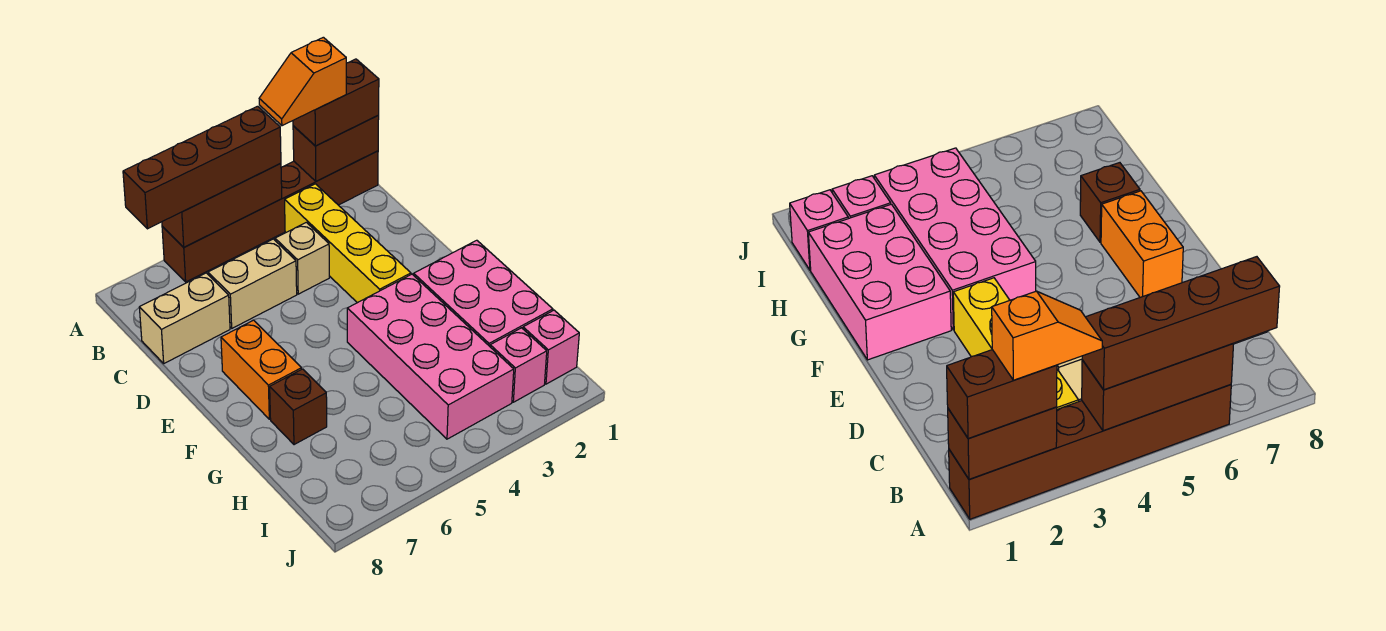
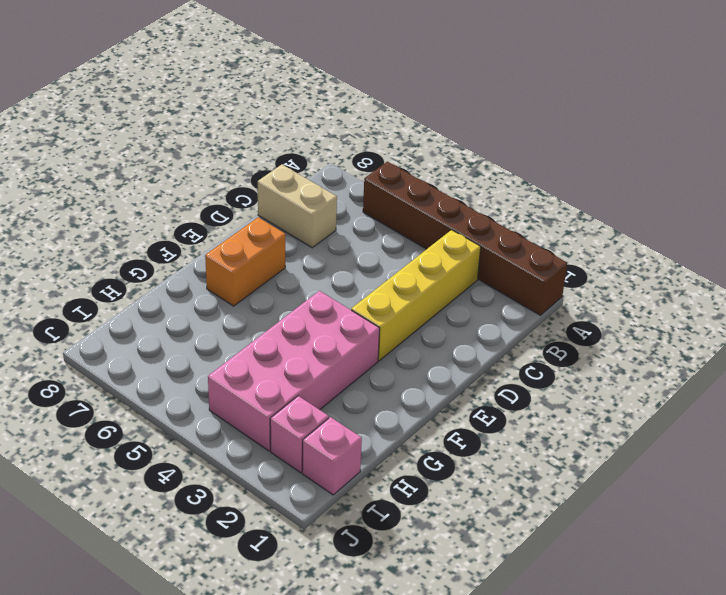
none -> tan 1x1 brick [275,222,329,294]
none -> tan 1x2 brick [208,239,297,328]
none -> pink 2x3 brick [414,240,553,346]

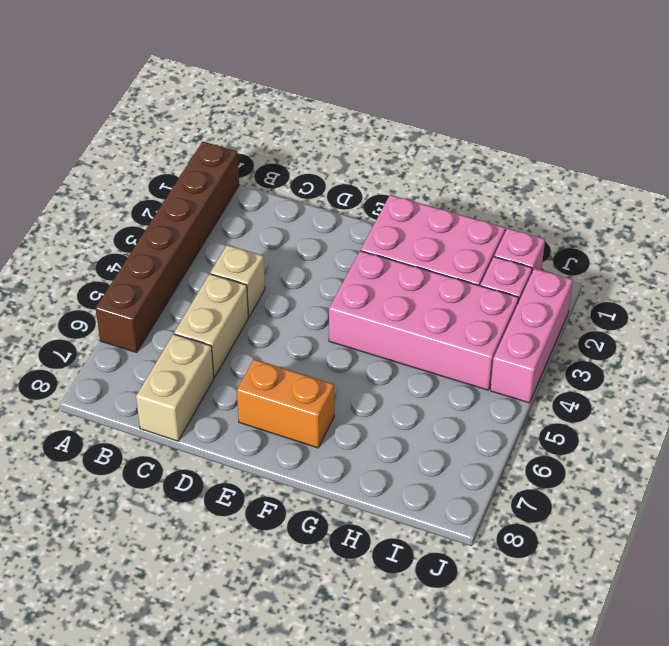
pink 1x3 brick [490,268,573,403] -> none
none -> yellow 1x4 brick [285,184,411,303]
none -> brown 1x1 brick [270,369,327,445]
none -> brown 1x2 brick [293,116,379,181]

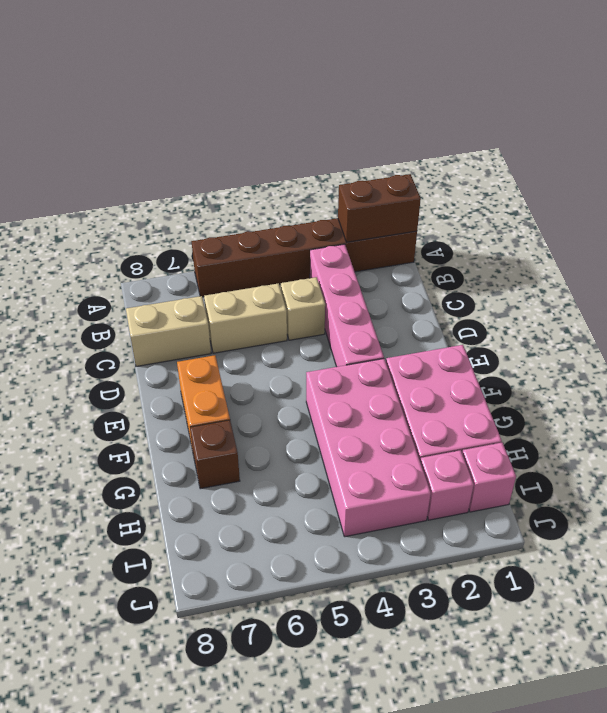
pink 1x4 brick [310,244,384,367] -> yellow 1x4 brick [285,184,411,303]
none -> brown 1x3 brick [162,163,282,247]
none -> brown 1x2 brick [293,59,379,146]
none -> brown 1x4 brick [123,106,281,229]

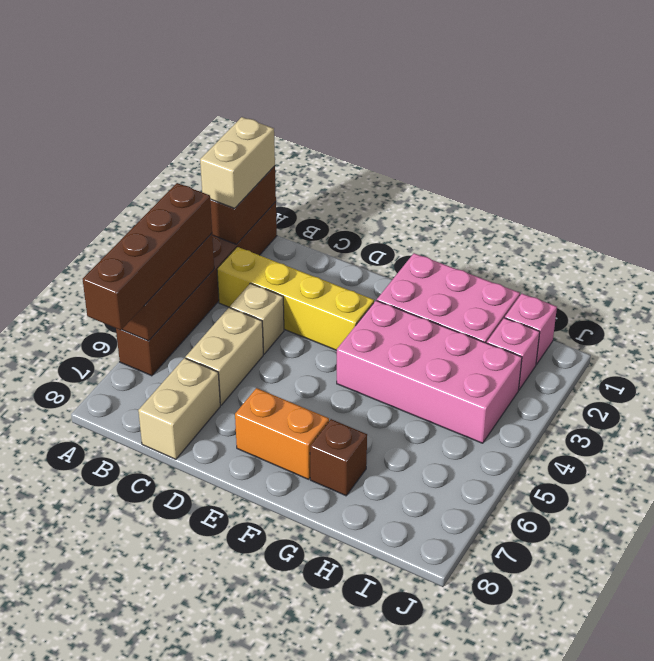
tan 1x2 brick [200,117,275,208] -> brown 1x2 brick [293,59,379,146]
none -> orange 1x2 slope [259,37,346,126]

